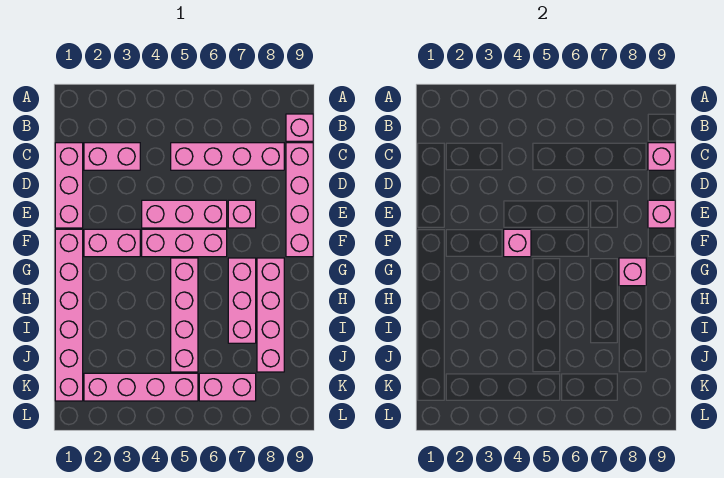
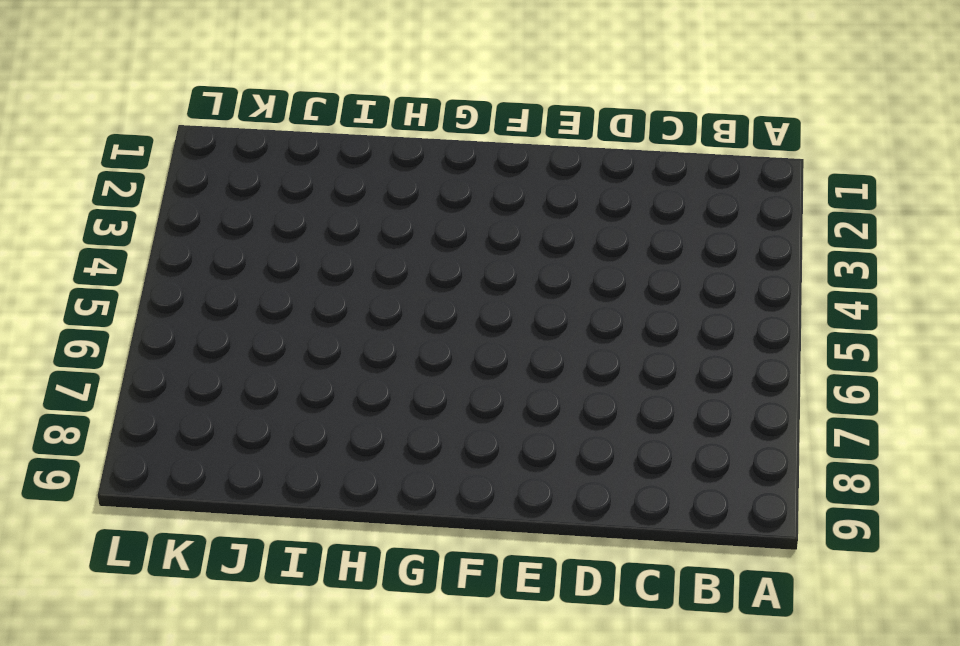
none -> pink 1x1 brick [286,114,313,141]
none -> pink 1x3 brick [55,143,83,228]
none -> pink 1x2 brick [84,143,140,170]

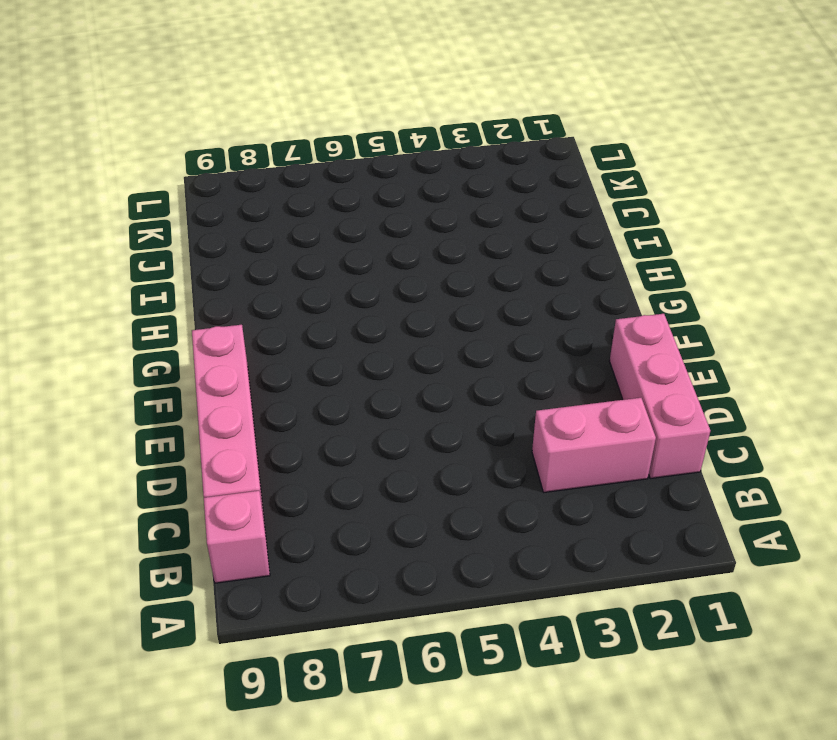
none -> pink 1x4 brick [171,143,284,170]
none -> pink 1x3 brick [142,200,227,228]
none -> pink 1x1 brick [228,200,256,228]

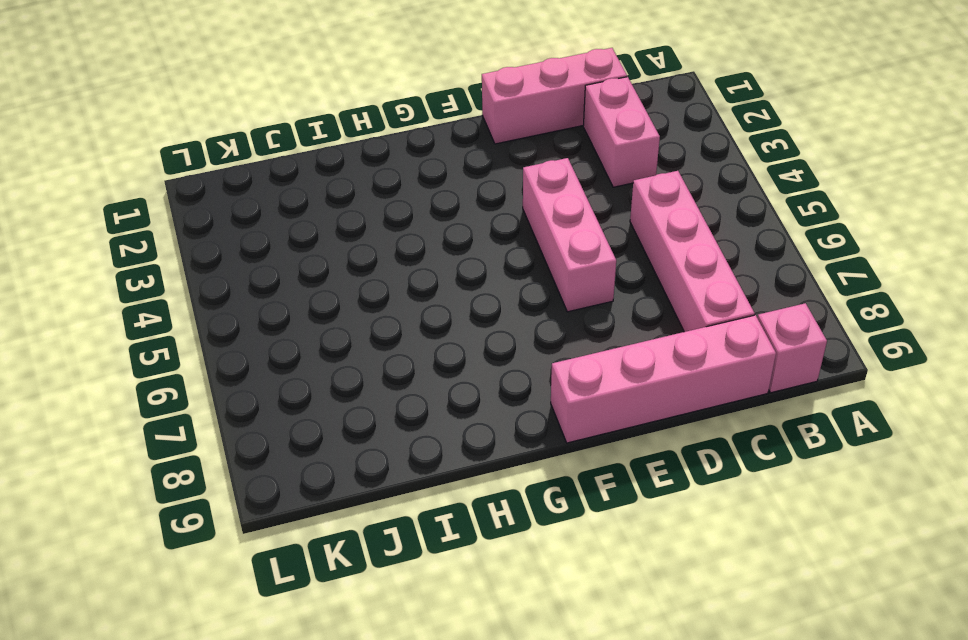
none -> pink 1x1 brick [228,200,256,228]
none -> pink 1x6 brick [55,229,83,401]
none -> pink 1x2 brick [84,229,140,257]

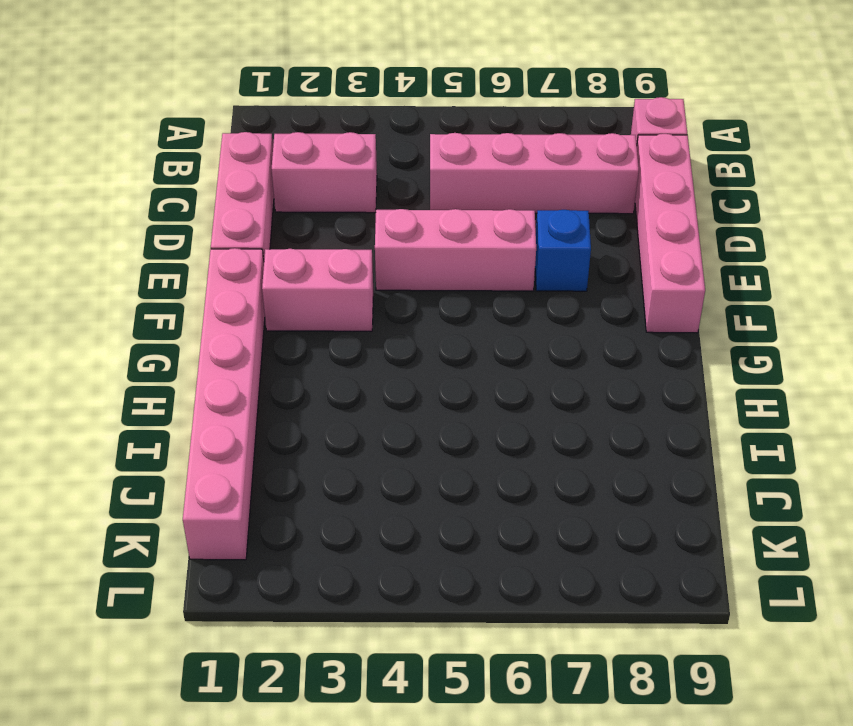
blue 1x1 brick [535,210,591,291] -> pink 1x1 brick [228,200,256,228]
none -> pink 1x3 brick [142,229,227,257]
none -> pink 1x4 brick [171,258,198,372]
none -> pink 1x3 brick [228,258,256,343]

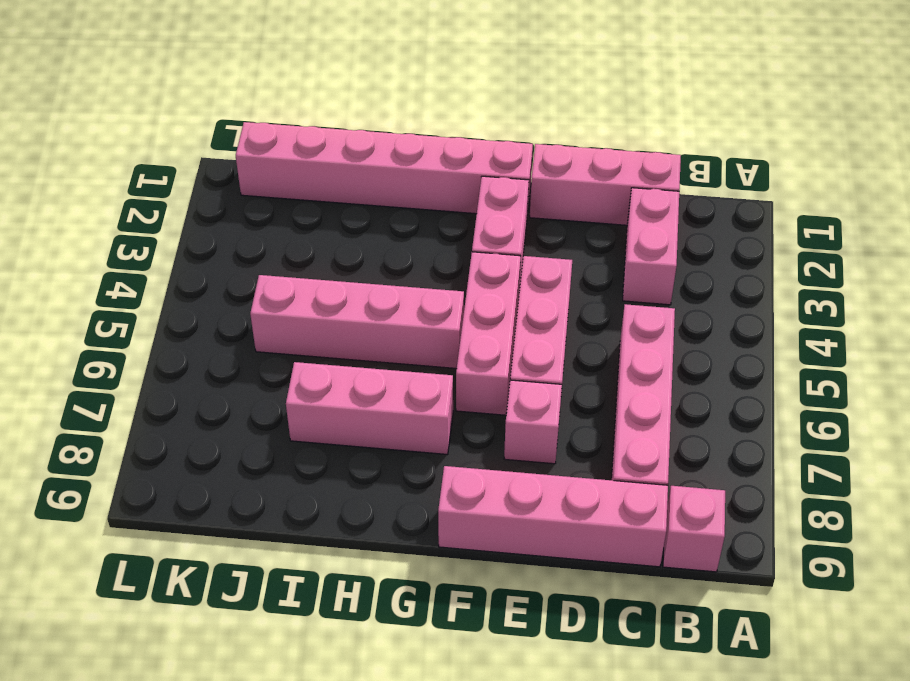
none -> pink 1x4 brick [257,258,284,372]
none -> pink 1x4 brick [84,373,198,401]
none -> pink 1x2 brick [199,373,256,401]

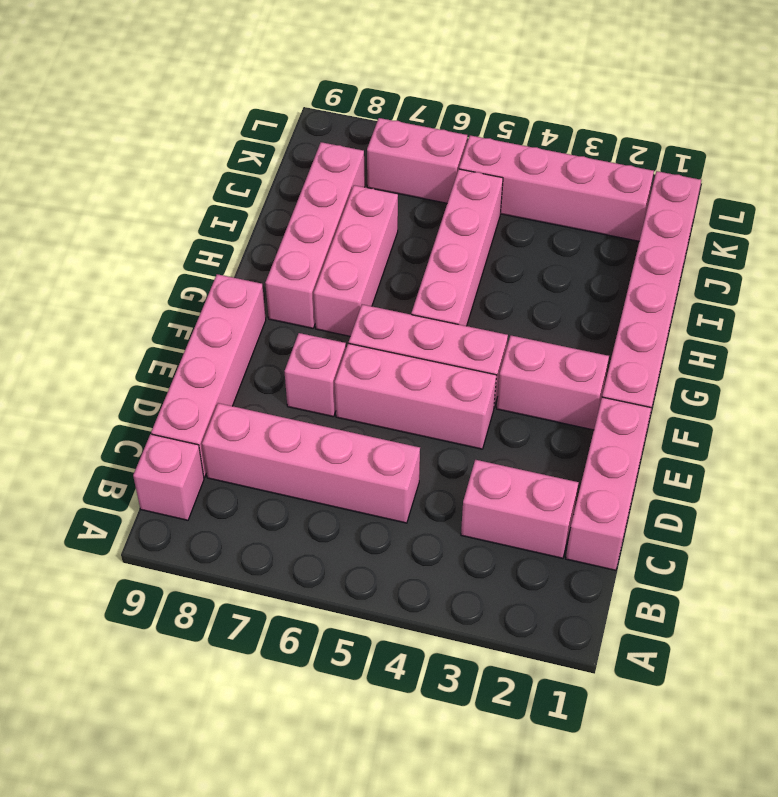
none -> pink 1x1 brick [648,143,675,170]
none -> pink 1x1 brick [648,200,675,228]
none -> pink 1x1 brick [504,229,531,257]

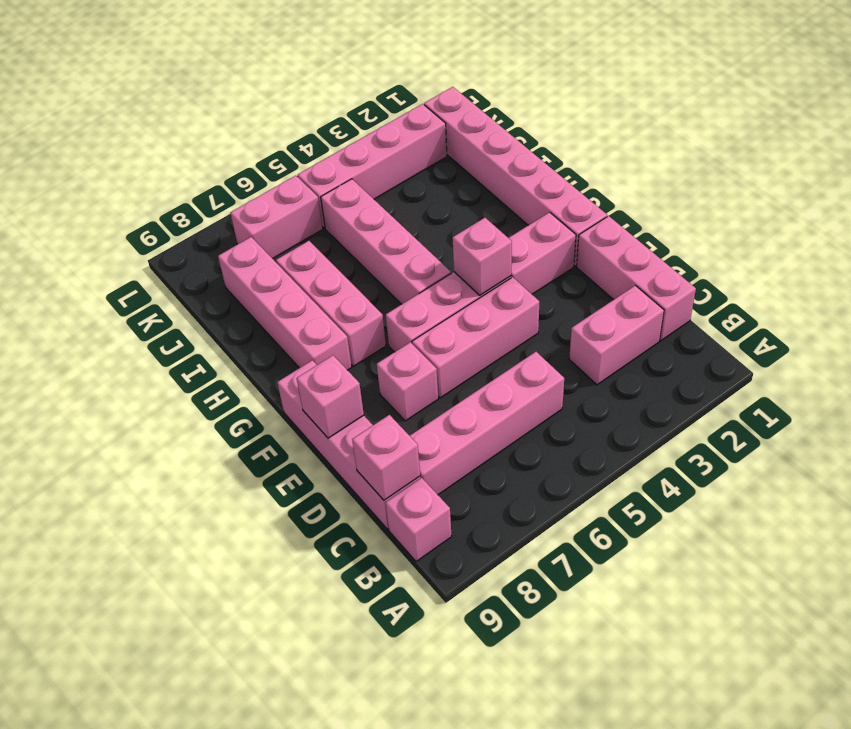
none -> pink 1x1 brick [619,258,646,286]

